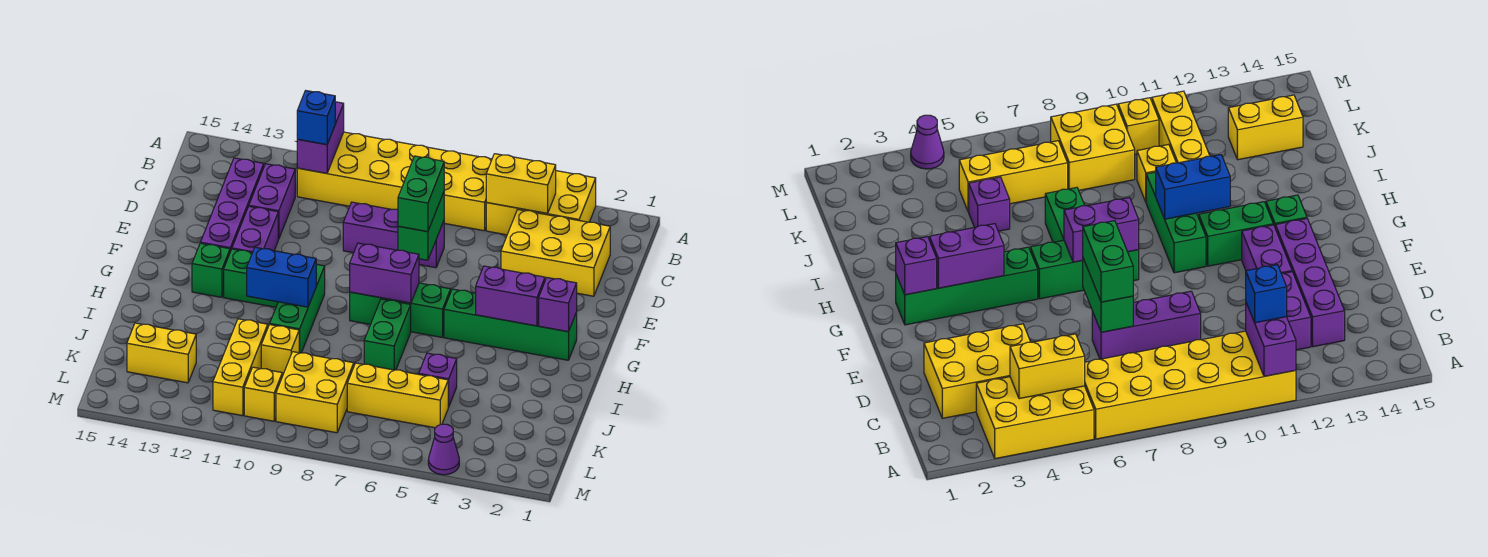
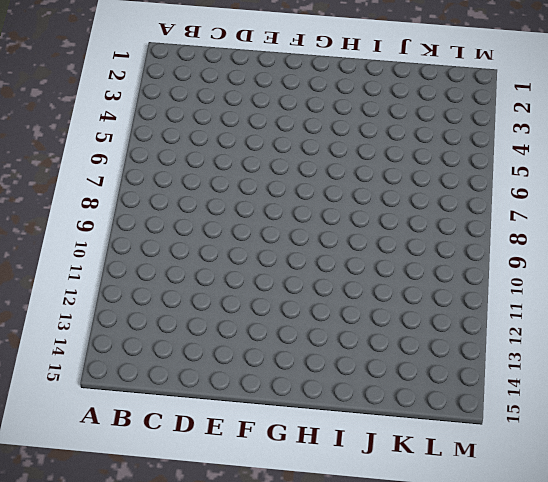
none -> yellow 2x3 brick [486,171,596,235]
none -> yellow 2x6 brick [297,132,492,231]
none -> yellow 2x3 brick [501,210,610,296]
none -> purple 1x2 brick [249,164,295,239]

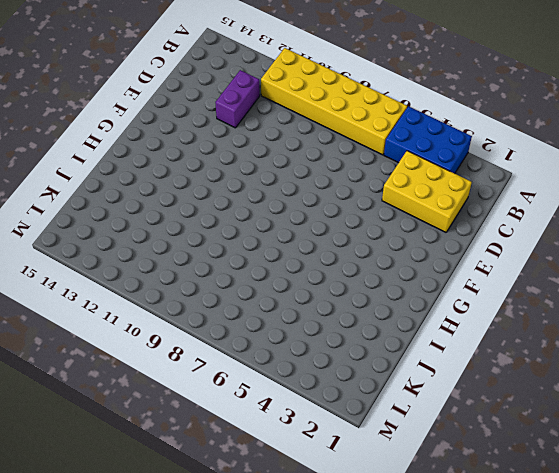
blue 2x3 brick [384,106,472,173] -> yellow 2x3 brick [486,171,596,235]
none -> purple 1x4 brick [201,158,264,252]
none -> purple 1x3 brick [343,202,444,268]
none -> purple 1x2 brick [232,206,278,253]
none -> green 1x4 brick [444,289,577,360]

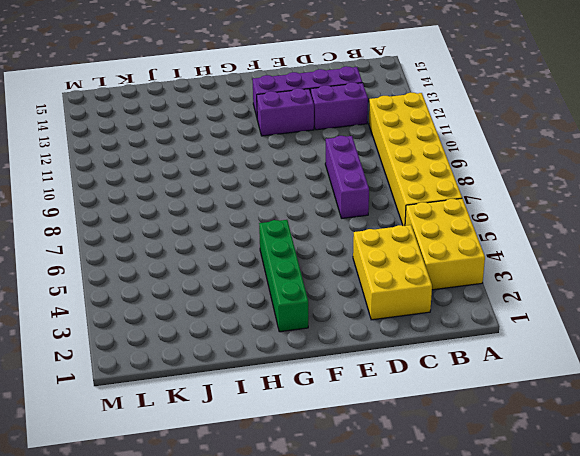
none -> green 1x3 brick [350,283,451,337]
none -> green 1x3 brick [270,264,325,353]
none -> green 1x2 brick [224,249,278,307]
none -> green 1x1 brick [192,243,230,297]

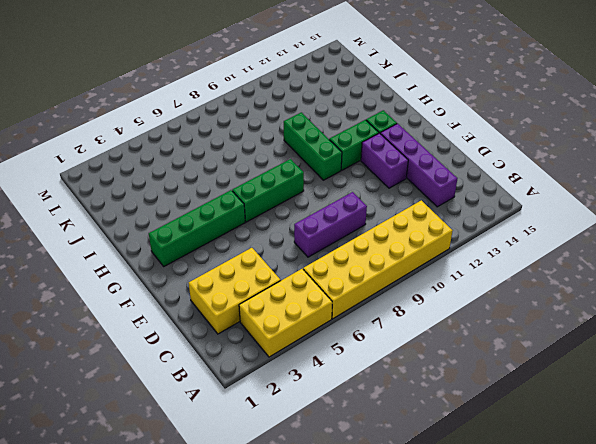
none -> purple 1x2 brick [249,164,295,239]
none -> green 1x2 brick [364,299,411,370]
none -> purple 1x1 brick [419,353,457,407]
none -> yellow 1x1 brick [261,325,299,376]

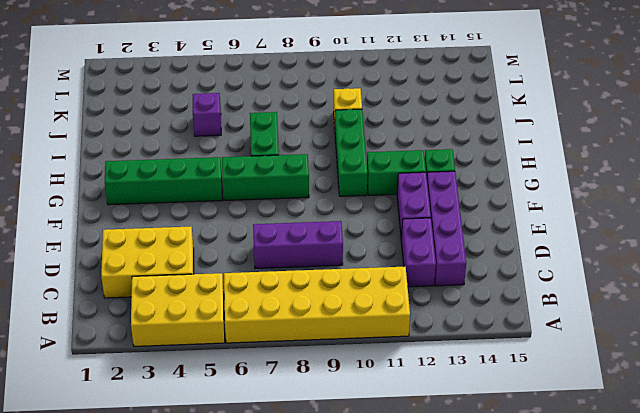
none -> yellow 1x3 brick [213,319,268,416]
none -> yellow 1x3 brick [347,363,448,428]
none -> yellow 2x2 brick [276,352,354,433]
none -> yellow 1x2 brick [127,323,196,383]

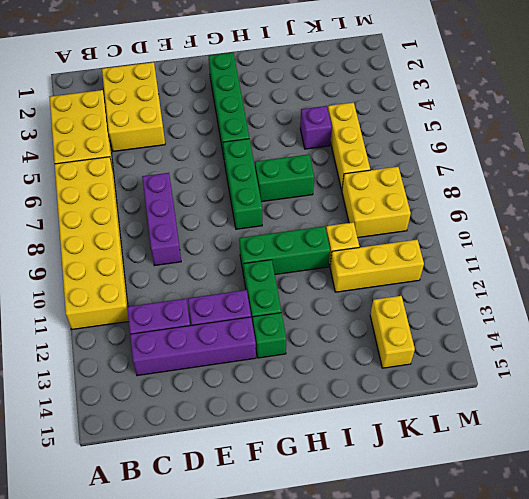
none -> yellow 1x1 brick [244,367,282,421]
none -> purple 1x1 cone [428,424,459,475]
none -> purple 1x2 brick [297,102,344,173]
none -> yellow 1x2 brick [486,154,556,213]

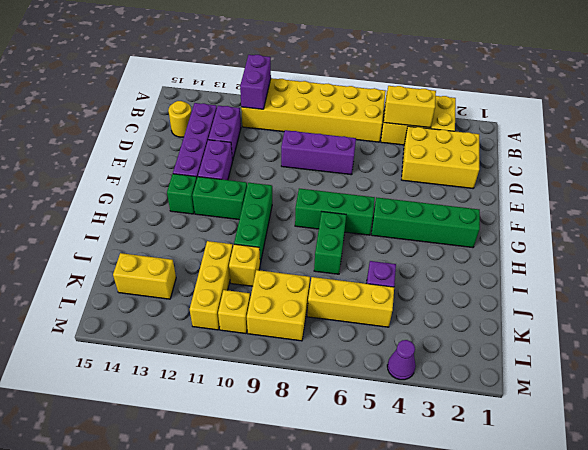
yellow 1x1 round brick [168,101,192,137] -> none
none -> green 1x2 brick [398,192,444,260]
none -> purple 1x1 brick [539,278,577,332]
none -> purple 1x2 brick [476,266,545,326]
none -> purple 1x2 brick [350,243,419,303]

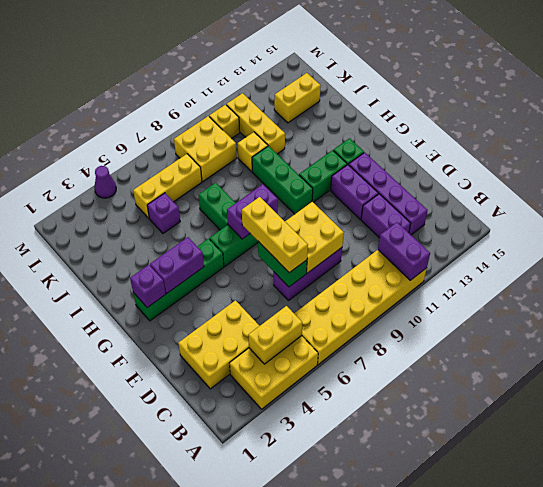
yellow 1x3 brick [242,197,308,273] -> green 1x2 brick [398,156,444,232]
yellow 2x2 brick [285,202,344,273] -> none
none -> blue 1x2 brick [247,247,316,307]
none -> blue 1x1 brick [297,91,335,145]

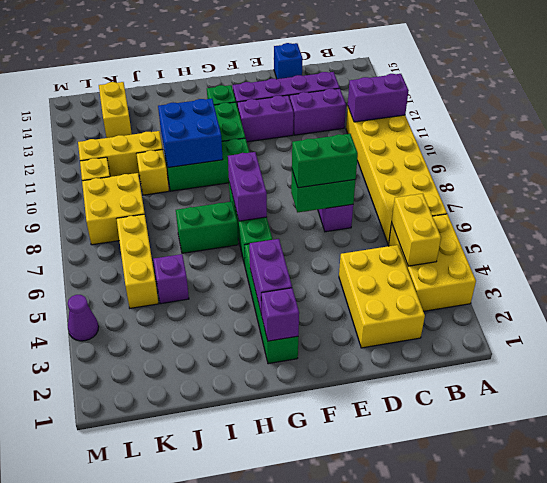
blue 1x1 brick [274,43,303,79] -> blue 1x1 brick moved to [297,91,335,145]
blue 2x2 brick [158,99,223,167] -> blue 1x2 brick [247,247,316,307]

